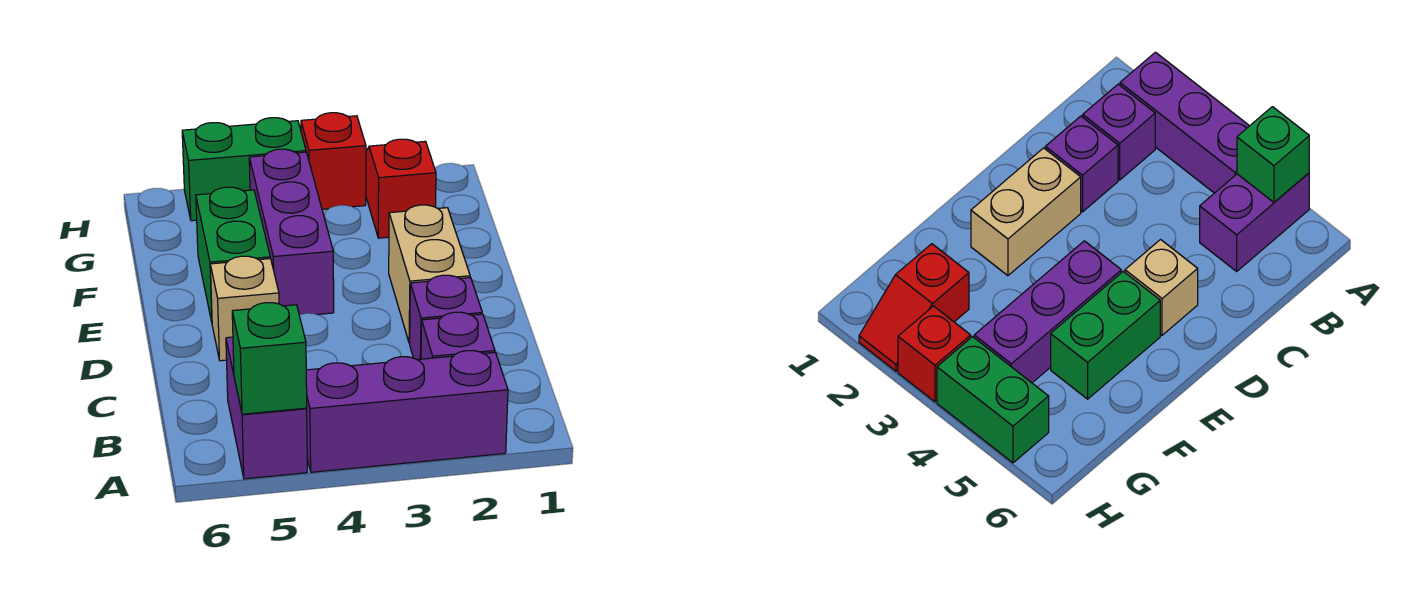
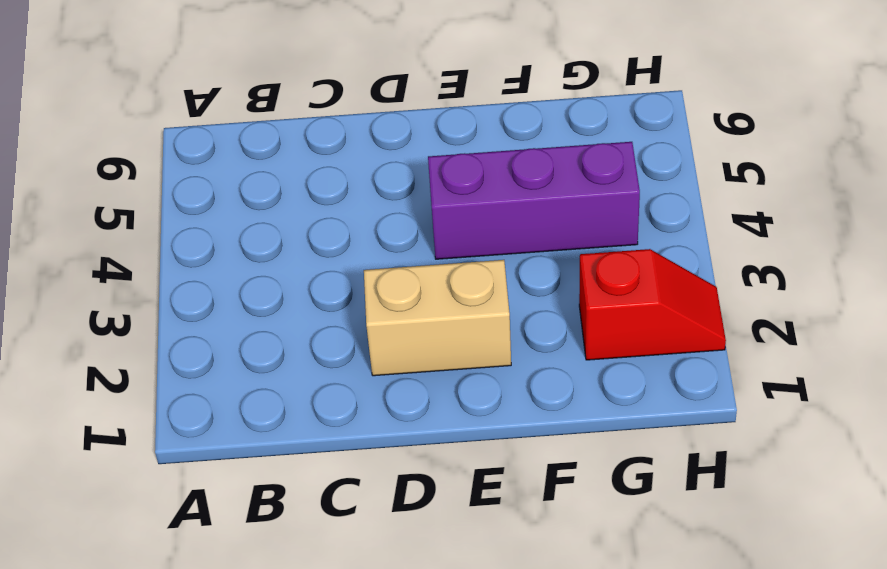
none -> purple 1x3 brick [306,351,508,472]
none -> purple 1x2 brick [226,337,307,479]
none -> purple 1x1 brick [421,312,495,359]

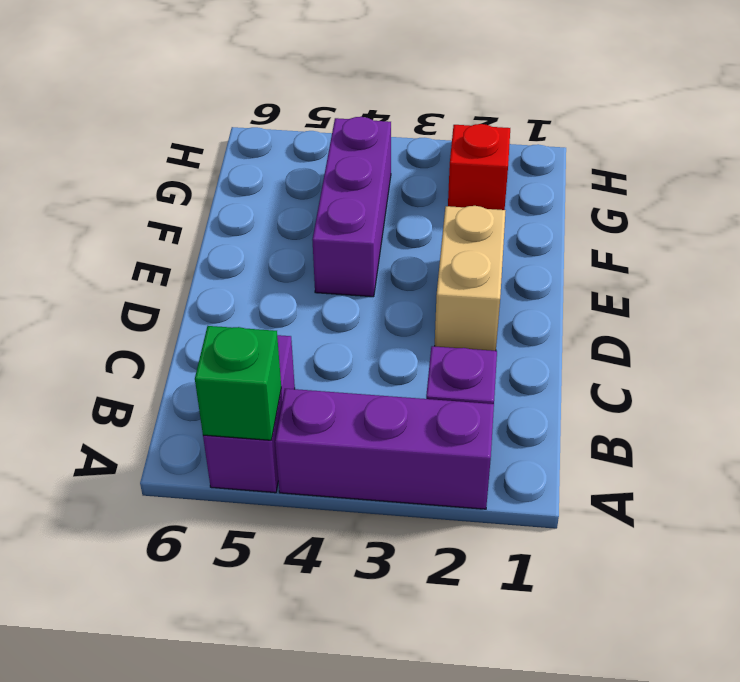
none -> purple 1x1 brick [410,275,482,360]
none -> tan 1x1 brick [210,256,279,361]
none -> green 1x2 brick [196,187,270,322]

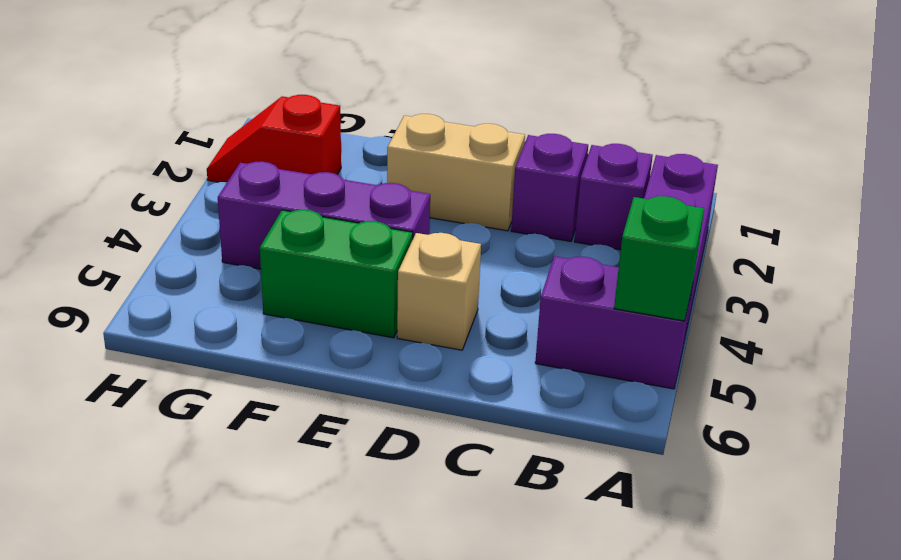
none -> red 1x1 brick [301,113,366,209]
none -> green 1x2 brick [182,118,306,221]

